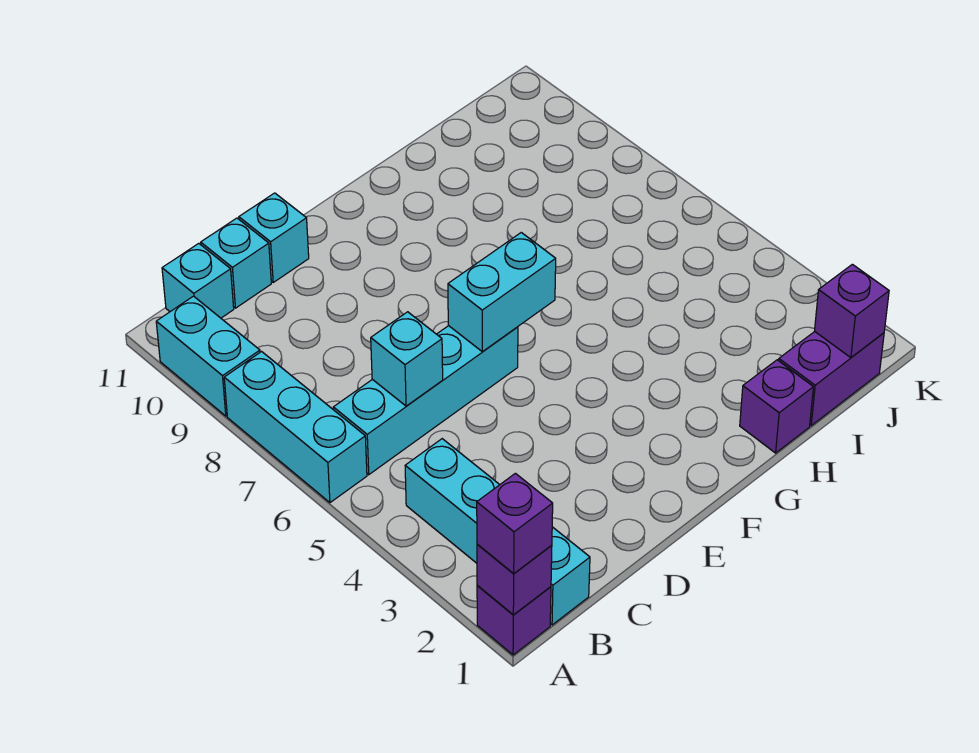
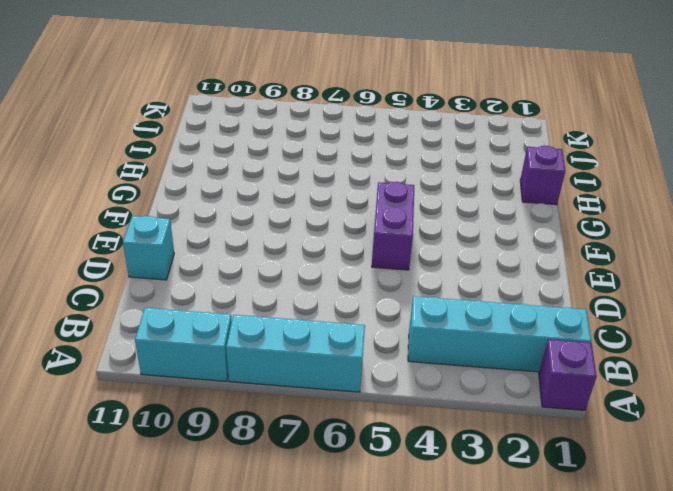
purple 1x2 brick [372,182,414,270] -> purple 1x2 brick moved to [779,332,884,426]
none -> cyan 1x4 brick [333,326,518,475]
none -> cyan 1x1 brick [162,243,234,318]
none -> cyan 1x1 brick [201,218,271,308]

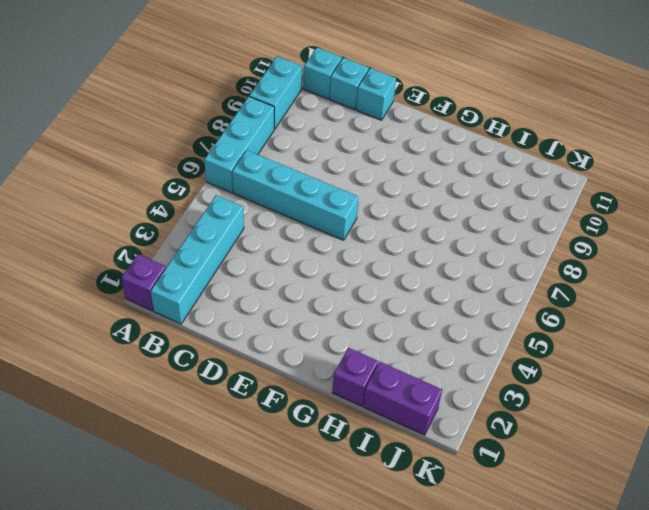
none -> purple 1x1 brick [477,544,552,615]
none -> cyan 1x1 brick [371,312,443,406]
none -> cyan 1x2 brick [448,233,556,352]

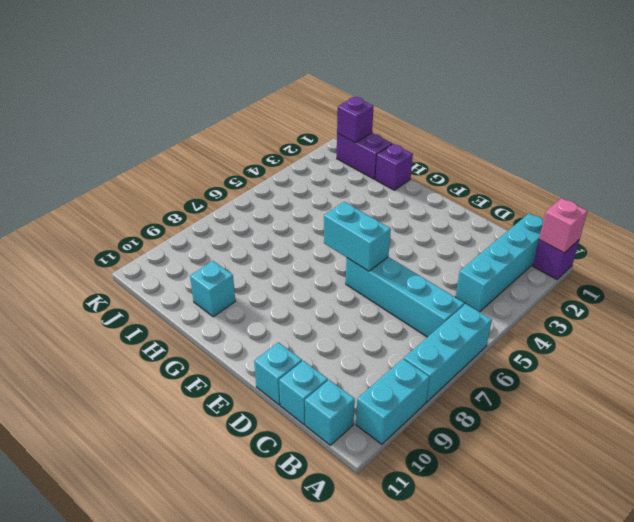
pink 1x1 brick [539,198,588,253] -> purple 1x1 brick [477,544,552,615]
cyan 1x1 brick [190,261,235,317] -> cyan 1x1 brick moved to [371,312,443,406]
none -> purple 1x1 brick [477,473,553,574]

